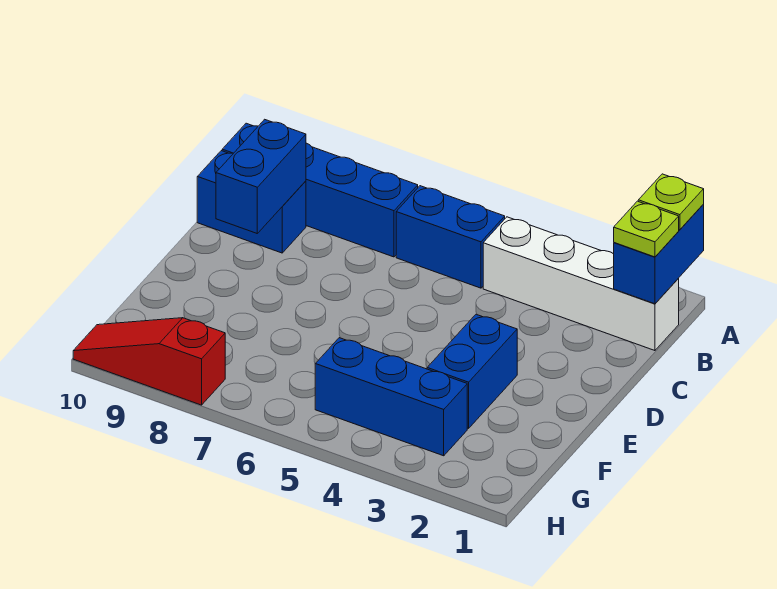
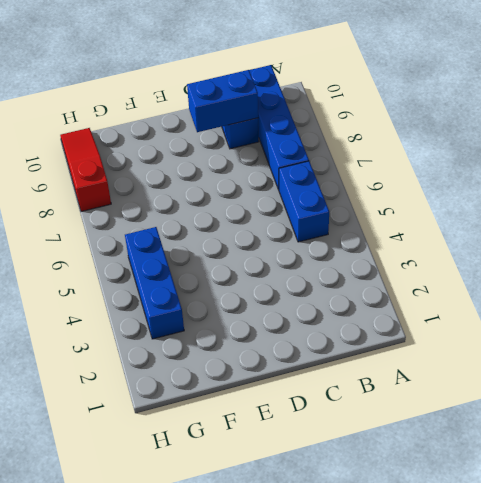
none -> white 1x4 brick [483,217,679,351]
none -> blue 1x2 brick [427,314,517,428]

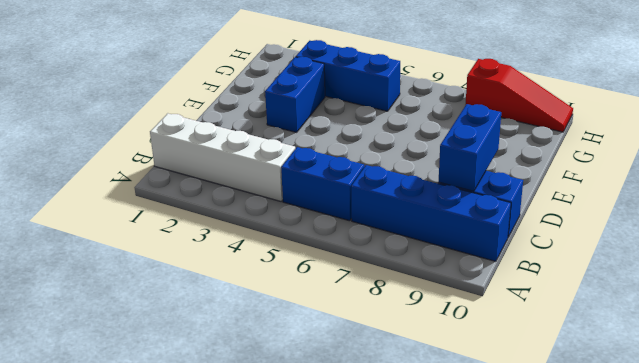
none -> blue 1x2 brick [614,205,704,304]
none -> lime 1x1 plate [638,174,704,230]

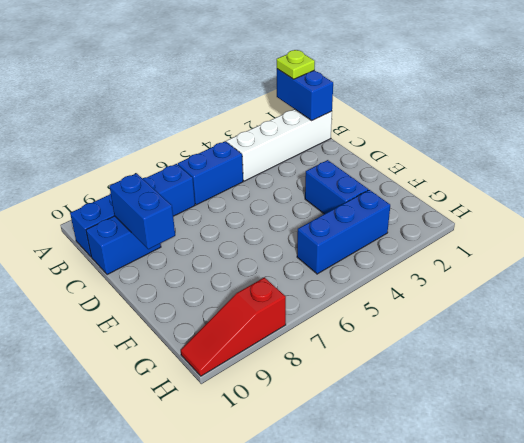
none -> lime 1x1 plate [614,201,679,257]

